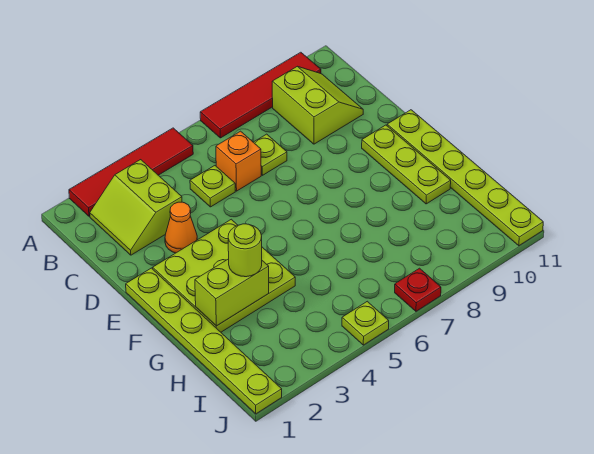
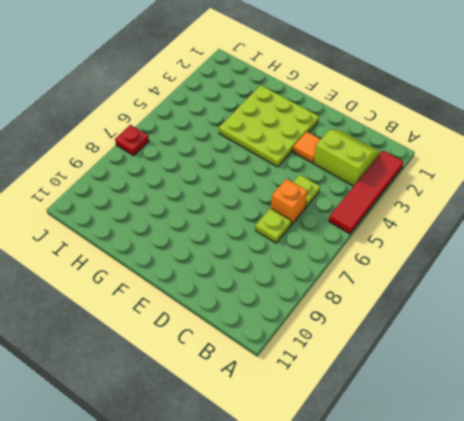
orange 1x1 tile [293,132,321,163] -> orange 1x1 cone [165,202,197,253]
none -> red 1x4 tile [200,52,321,138]
none -> lime 2x2 slope [272,67,363,144]
none -> lime 1x6 plate [126,268,282,414]

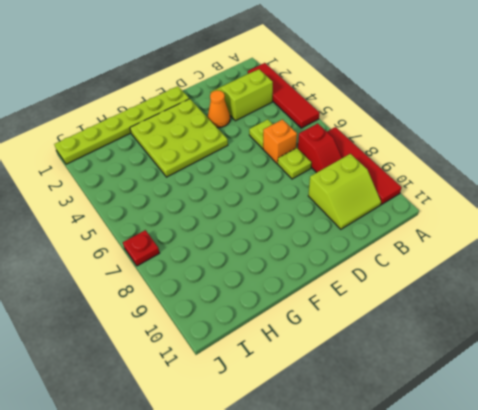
red 1x2 slope [298,123,342,173] -> none
none -> lime 1x3 plate [362,125,451,204]
none -> lime 1x6 plate [387,110,543,246]
none -> lime 1x1 plate [342,301,389,345]

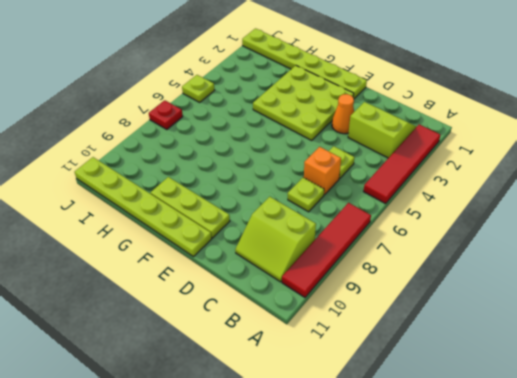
none -> lime 1x2 brick [195,259,269,326]
none -> lime 1x1 round brick [228,224,262,277]

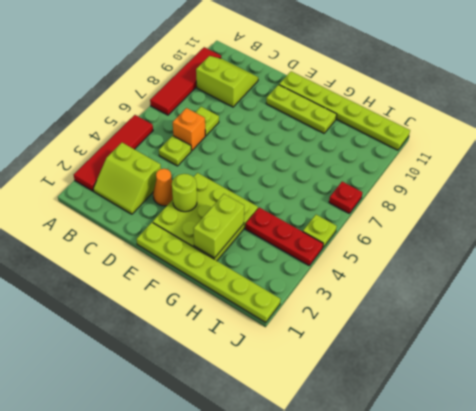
lime 1x1 round brick [172,174,197,212] -> lime 1x1 round brick moved to [228,224,262,277]
red 1x3 plate [245,207,323,265] -> none

